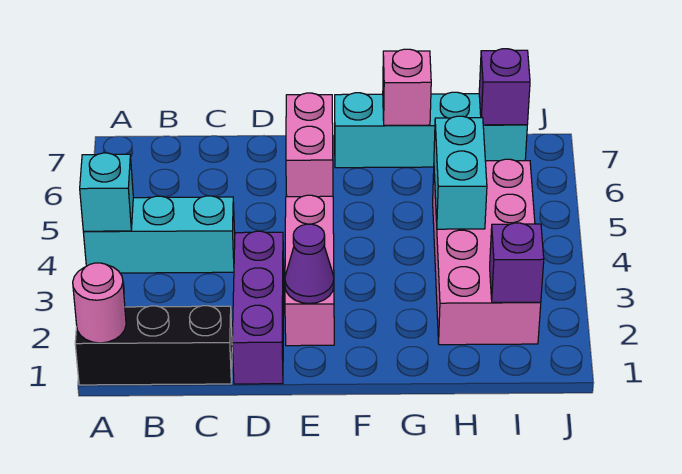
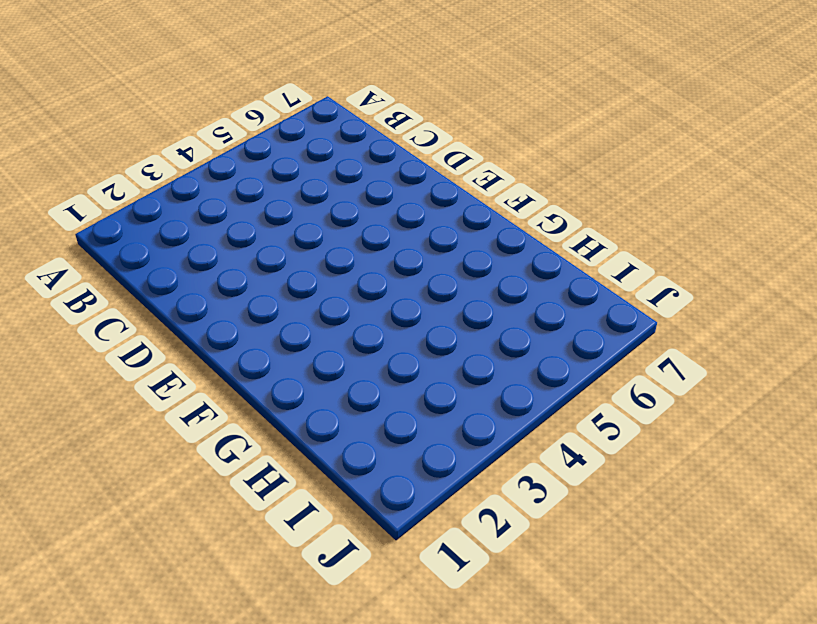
none -> black 1x3 brick [75,306,232,385]
none -> cyan 1x3 brick [83,196,235,273]
none -> purple 1x3 brick [232,231,284,384]

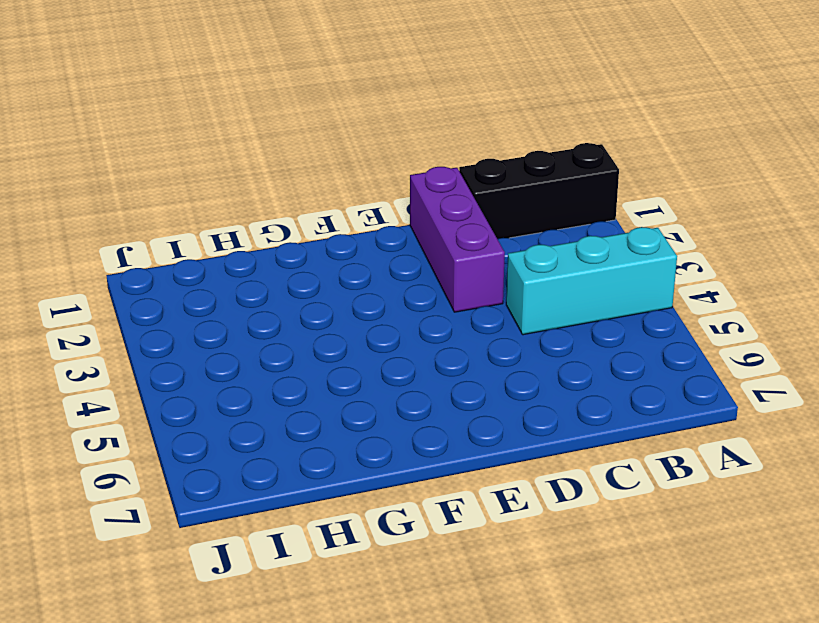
none -> pink 1x3 brick [285,195,334,346]
none -> pink 1x2 brick [286,93,333,197]
none -> cyan 1x4 brick [335,92,527,168]

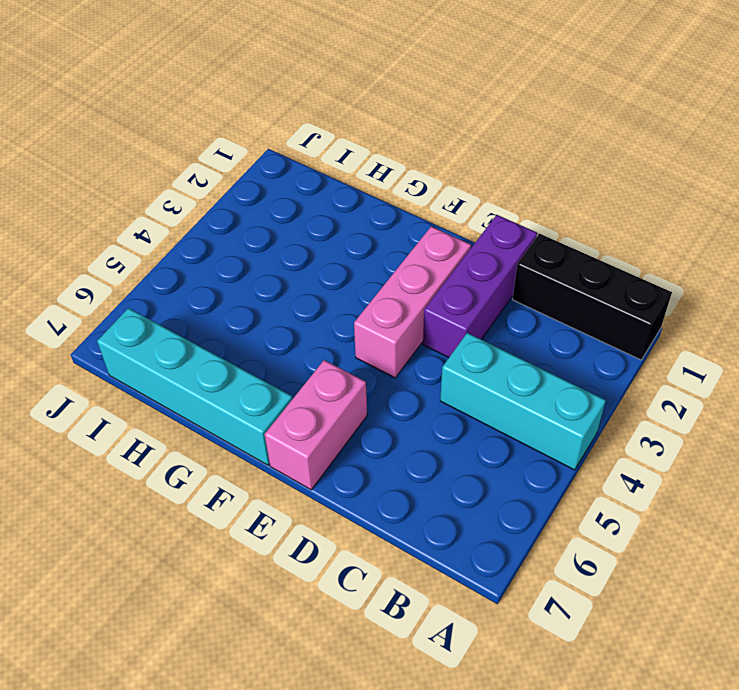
none -> pink 2x4 brick [433,159,541,345]
none -> pink 1x1 round brick [73,263,126,343]
none -> cyan 1x1 brick [80,153,133,231]

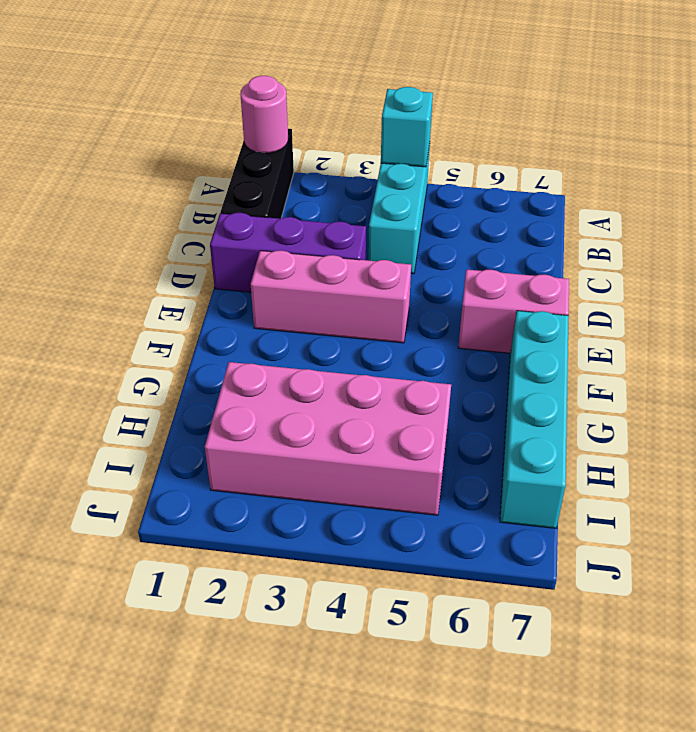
none -> purple 1x1 cone [285,224,334,304]
none -> pink 1x1 brick [383,49,431,125]
none -> cyan 1x2 brick [434,116,487,229]

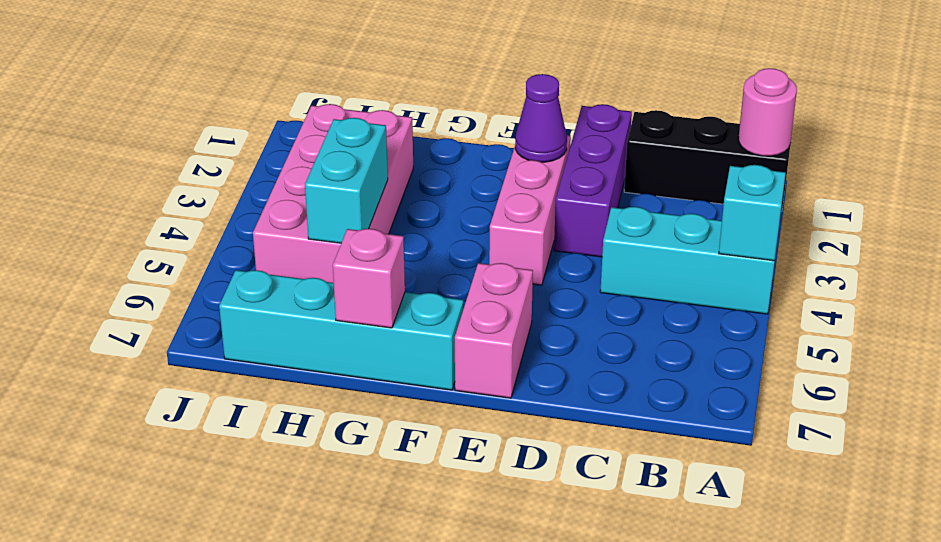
none -> purple 1x1 brick [490,223,544,303]
none -> purple 1x1 brick [479,49,530,125]

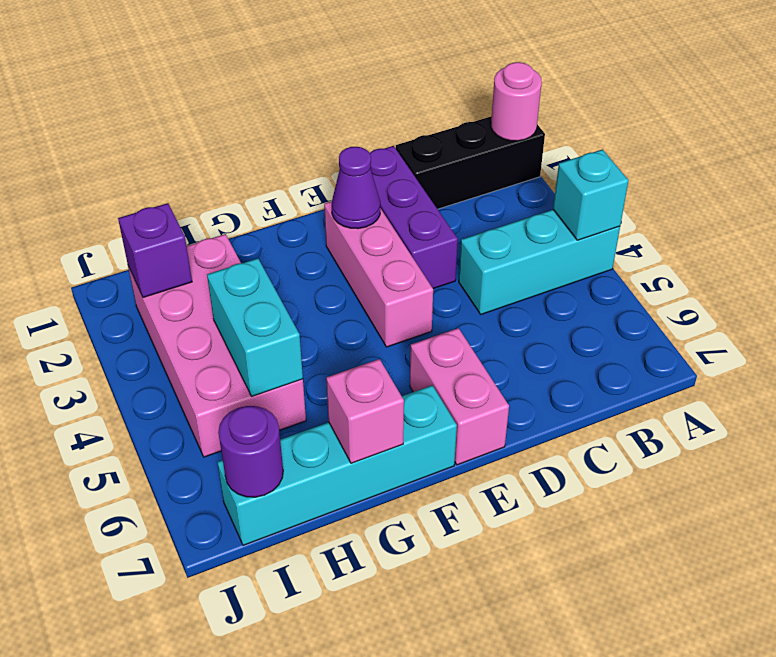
purple 1x1 round brick [218,406,283,497] -> purple 1x1 brick [479,49,530,125]

